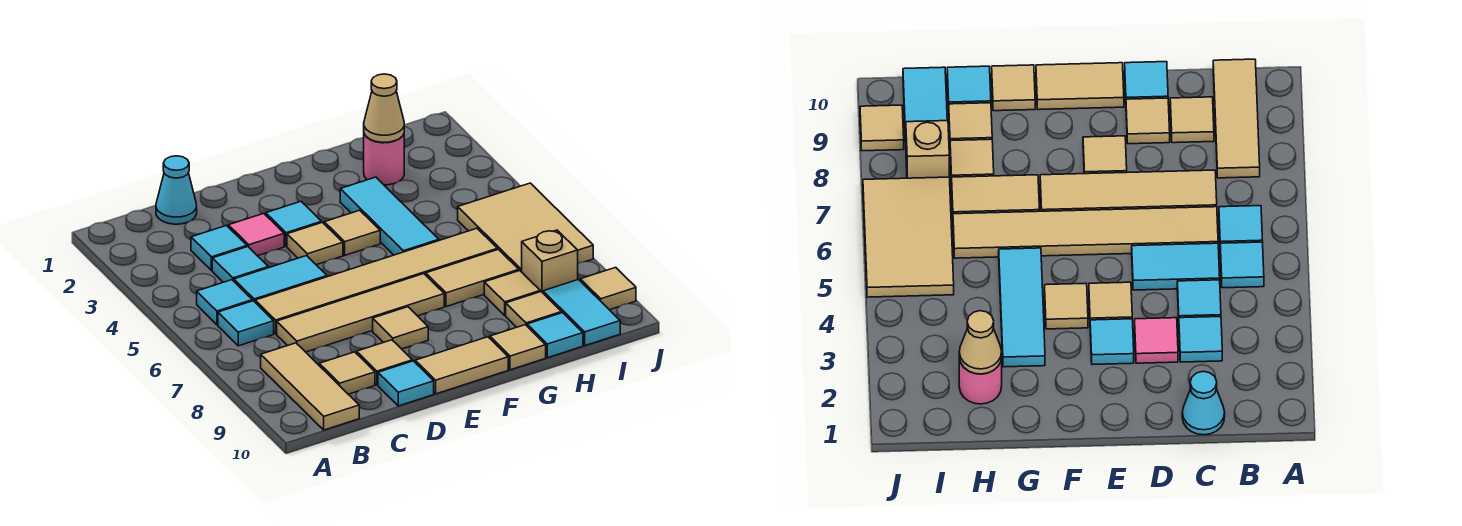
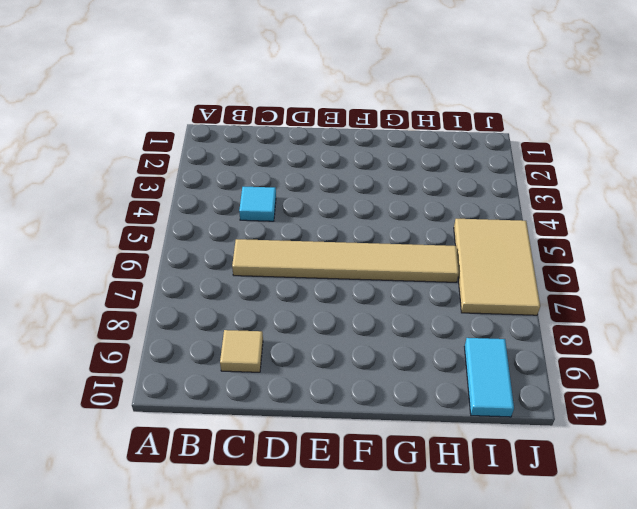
none -> cyan 1x1 tile [197,280,252,325]
none -> cyan 1x1 tile [218,301,274,346]
none -> tan 1x3 tile [261,343,359,430]
none -> cyan 1x1 cone [156,156,197,224]

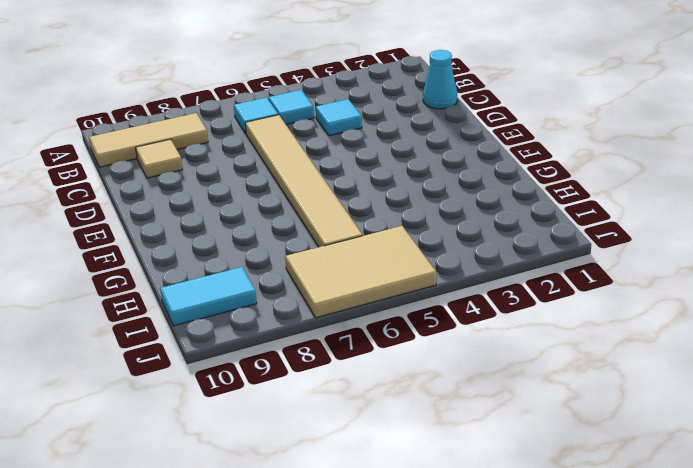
none -> cyan 1x1 tile [191,226,247,271]
none -> cyan 1x2 tile [234,256,327,302]
none -> tan 1x4 tile [277,274,444,352]
none -> pink 1x1 tile [228,213,284,256]

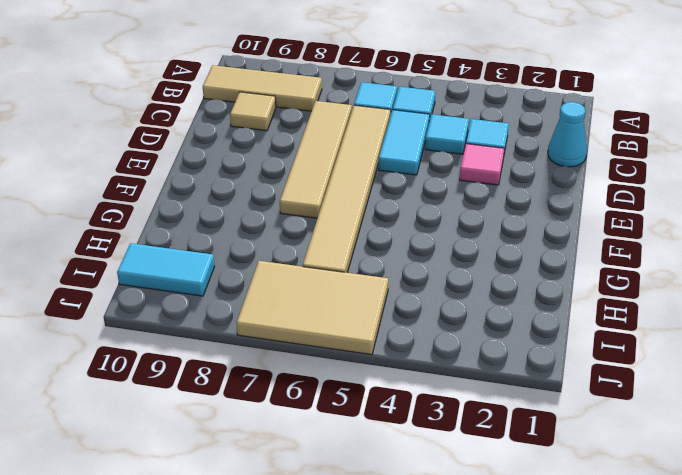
none -> tan 1x1 tile [357,340,412,385]
none -> cyan 1x1 tile [378,361,434,406]
none -> cyan 1x1 tile [266,201,322,246]
none -> tan 1x1 tile [287,222,343,265]

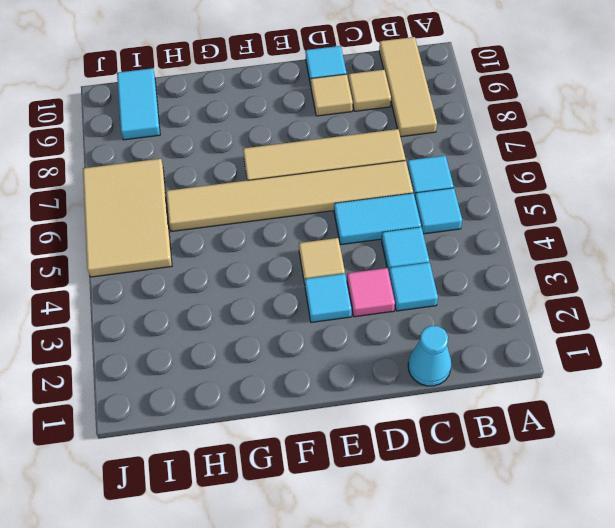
none -> tan 1x1 tile [373,307,428,349]
none -> tan 1x2 tile [415,337,508,394]
none -> tan 1x1 tile [324,210,380,255]
none -> cyan 1x3 tile [340,177,439,255]

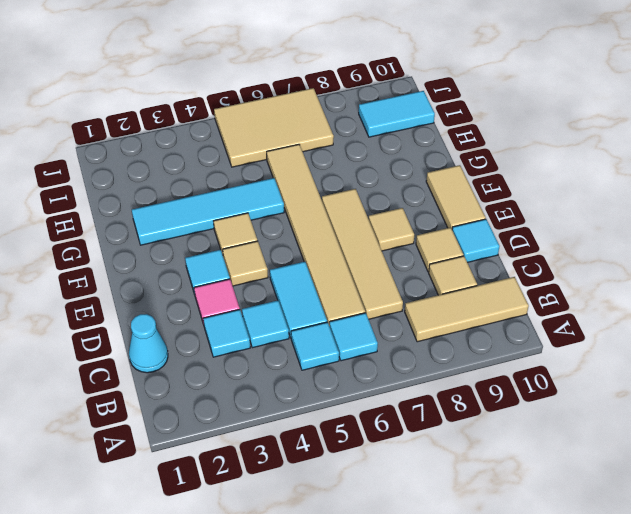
cyan 1x4 tile [132,178,284,245] -> cyan 1x3 tile [340,177,439,255]
none -> tan 1x2 tile [426,249,519,307]
none -> tan 1x1 tile [490,325,546,370]
none -> pink 1x1 round brick [364,134,404,185]
none -> tan 1x1 tile [484,271,540,315]

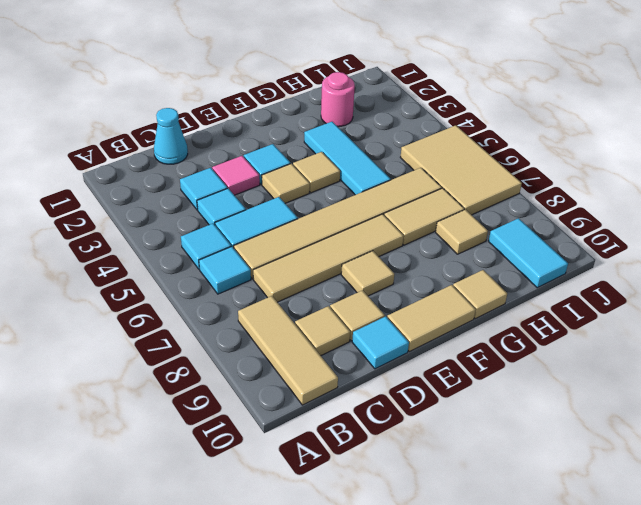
none -> tan 1x1 tile [506,292,562,327]
none -> cyan 1x1 tile [527,313,583,358]
none -> tan 1x1 brick [522,230,578,293]
none -> tan 1x1 tile [580,267,636,310]

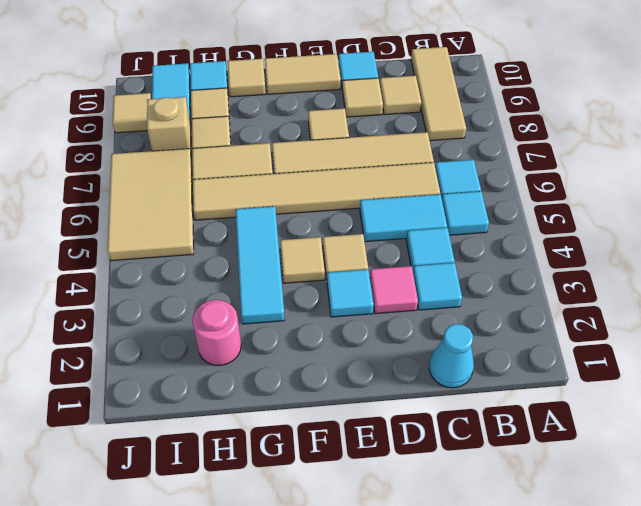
none -> tan 1x1 cone [364,74,404,142]

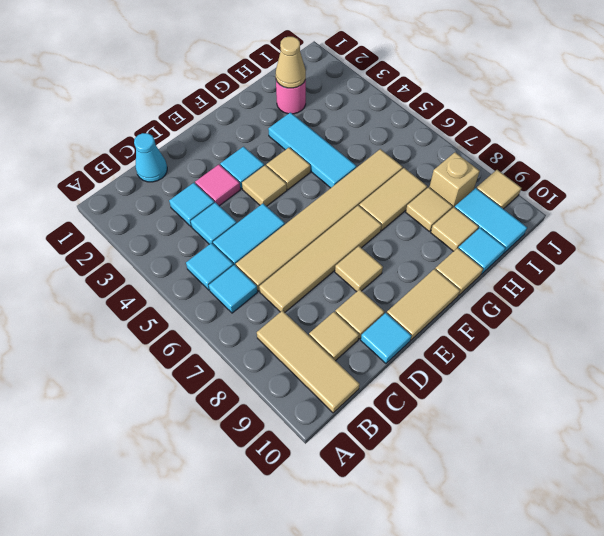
none -> tan 2x3 tile [458,183,593,272]

